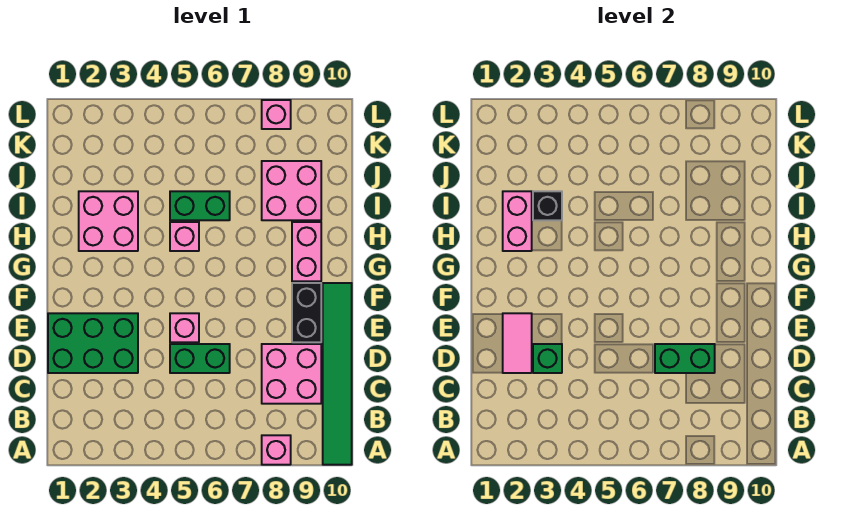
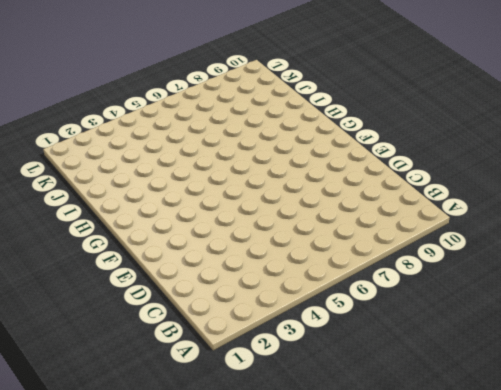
none -> pink 1x1 brick [262,435,291,465]
none -> green 1x6 tile [323,283,352,465]
none -> pink 2x2 brick [262,344,321,404]

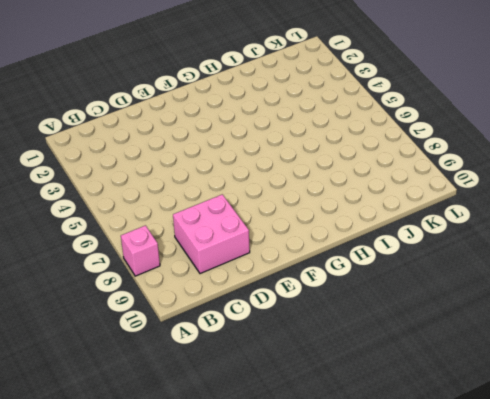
none -> green 1x6 tile [323,283,352,465]
none -> green 2x3 brick [48,313,138,373]
none -> green 1x2 brick [170,344,230,373]

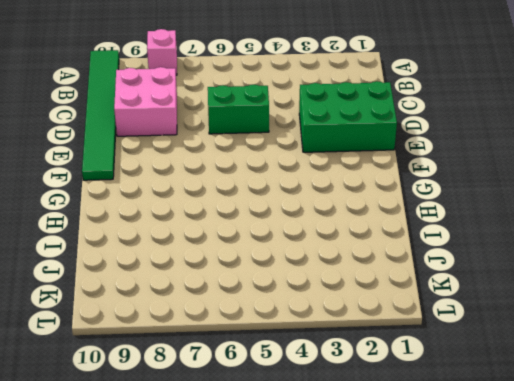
none -> pink 1x1 brick [170,313,199,342]
none -> black 1x2 brick [292,283,321,342]
none -> pink 1x2 brick [292,222,321,281]

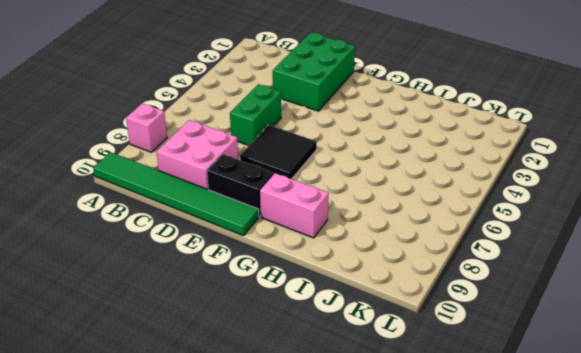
black 2x2 tile [240,125,317,179] -> none
none -> pink 1x1 brick [170,313,199,342]
none -> pink 2x2 brick [79,191,138,251]
none -> pink 1x1 brick [170,222,199,251]

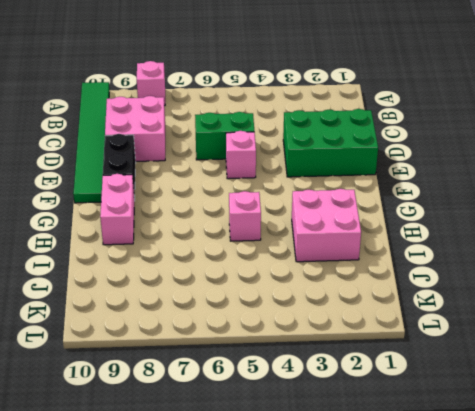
none -> green 1x2 brick [170,191,230,220]
none -> pink 2x2 brick [262,161,321,220]
none -> pink 1x1 brick [262,100,291,129]

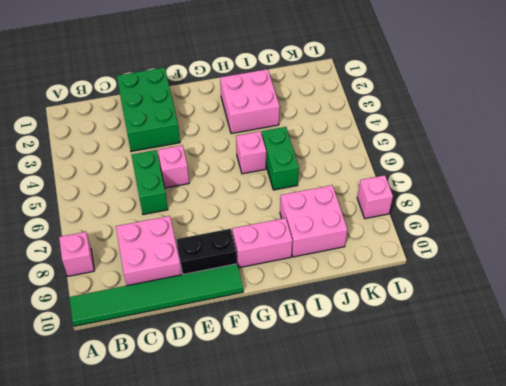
none -> pink 1x2 tile [503,313,532,373]
none -> green 1x1 brick [533,344,562,373]
none -> green 1x2 brick [655,344,715,373]

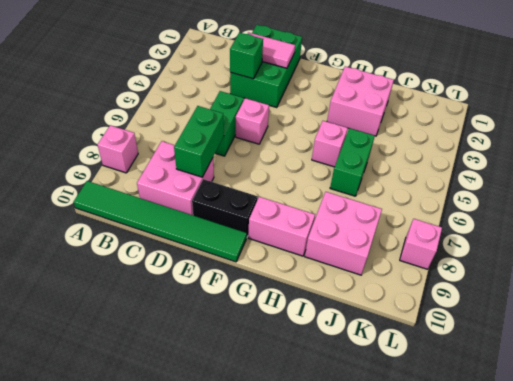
none -> pink 1x2 brick [503,191,532,251]
none -> black 1x1 brick [533,191,562,220]

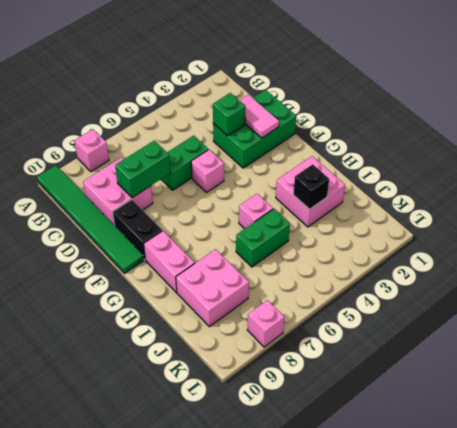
none -> pink 1x2 brick [503,191,532,251]

